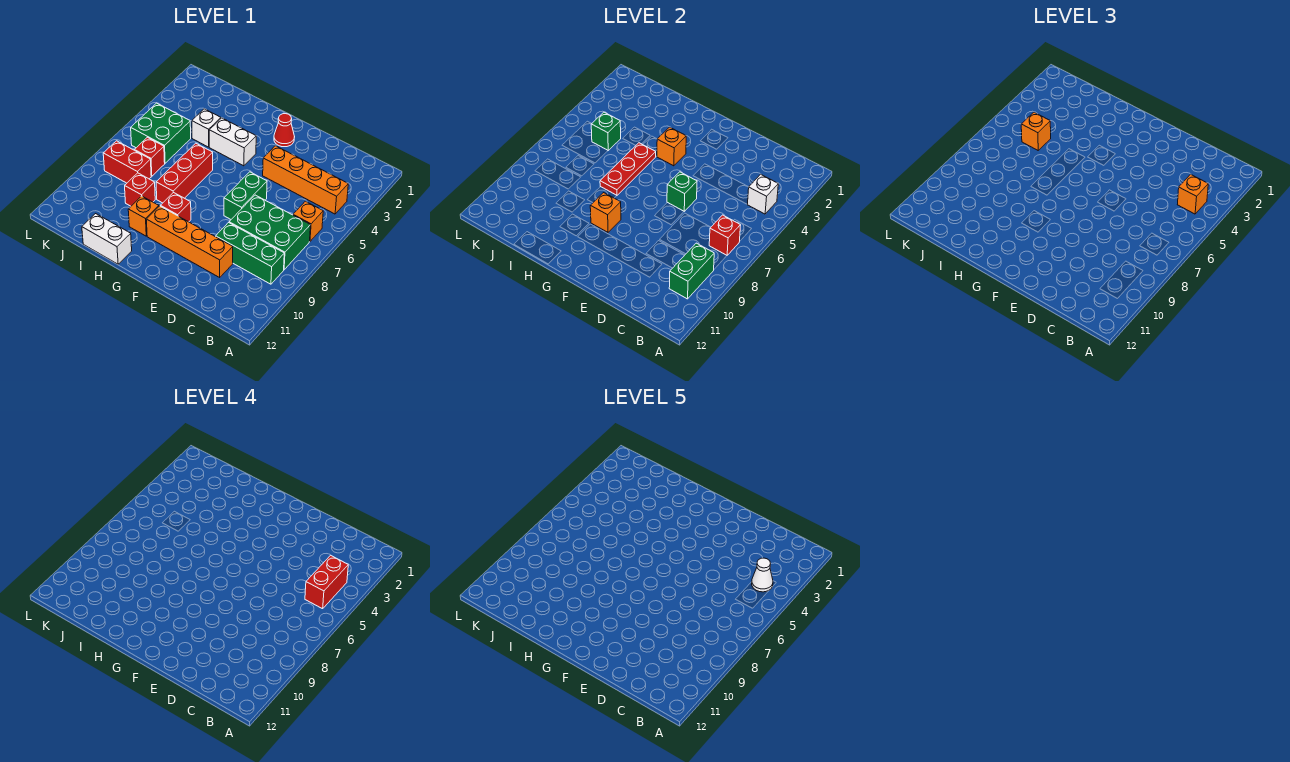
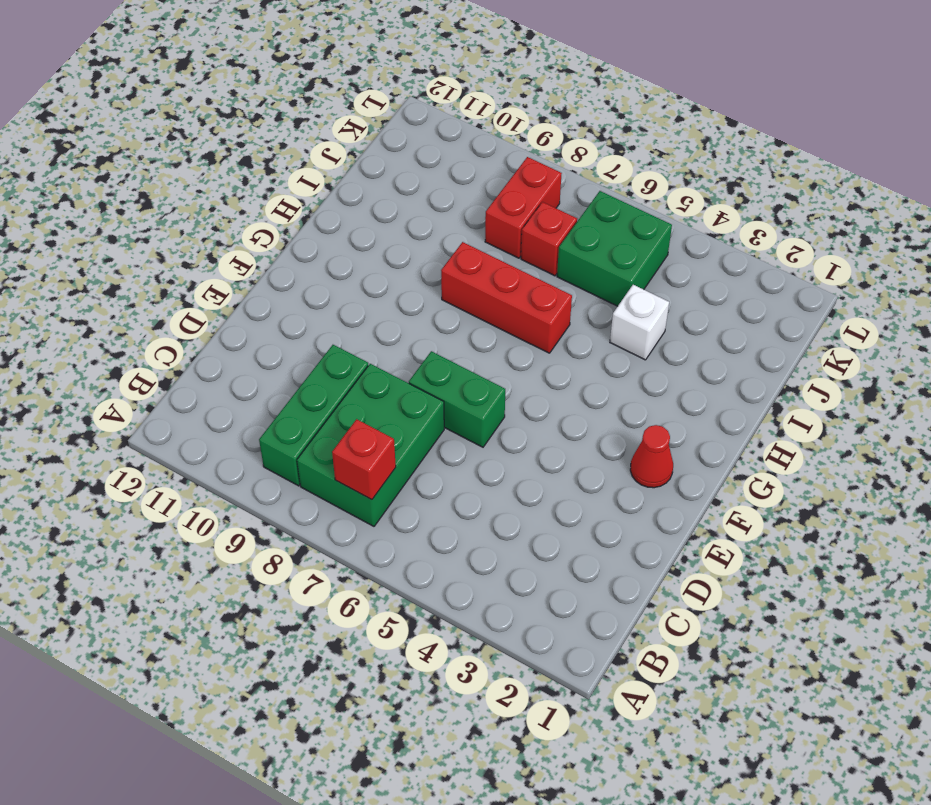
none -> orange 1x4 brick [263,146,348,214]
none -> orange 1x1 brick [293,201,323,241]
none -> orange 1x4 brick [146,206,233,277]

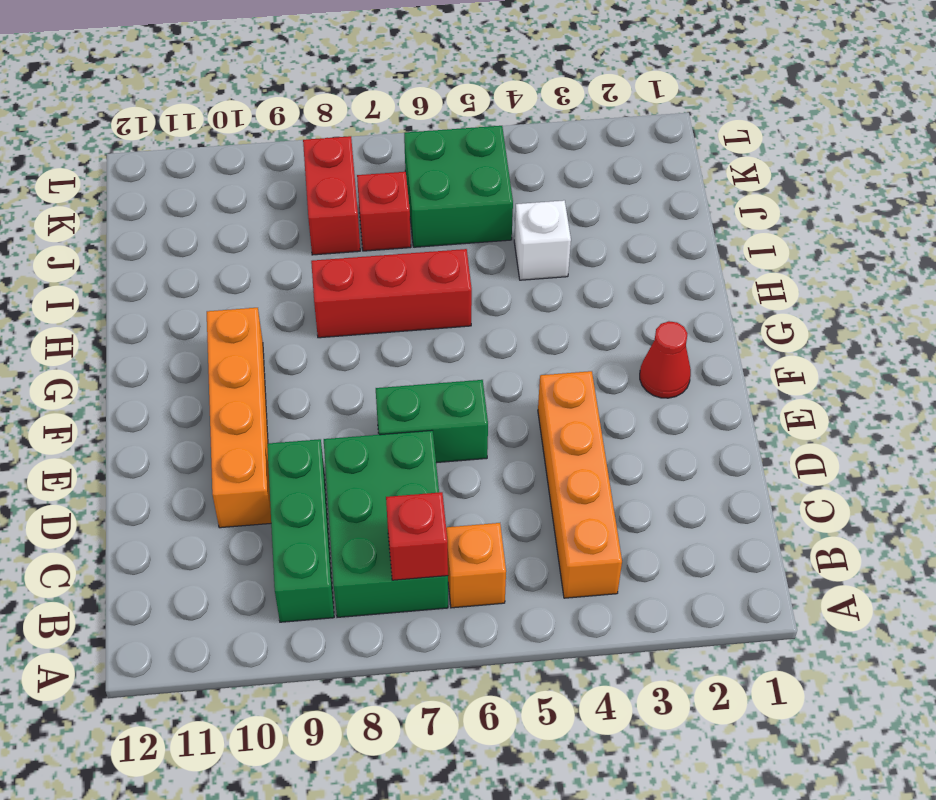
none -> white 1x2 brick [209,118,256,166]
none -> red 1x1 brick [160,192,191,222]
none -> orange 1x1 brick [128,196,159,236]

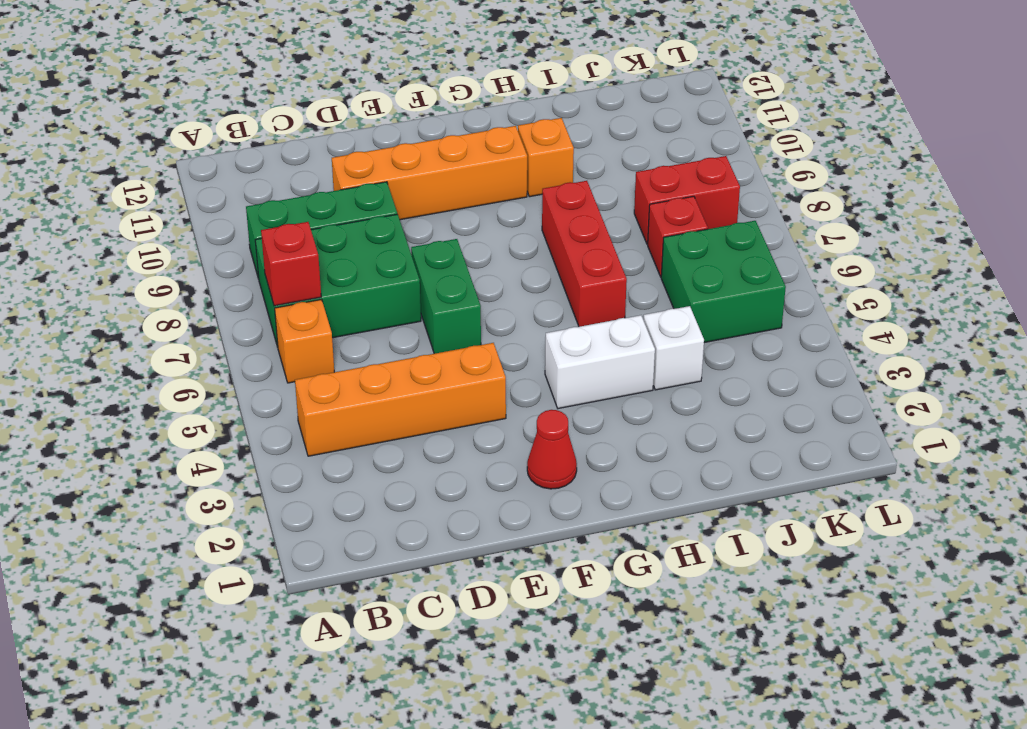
none -> red 1x1 brick [160,192,191,222]
none -> white 1x2 brick [82,214,132,264]
none -> red 1x1 brick [125,173,155,206]

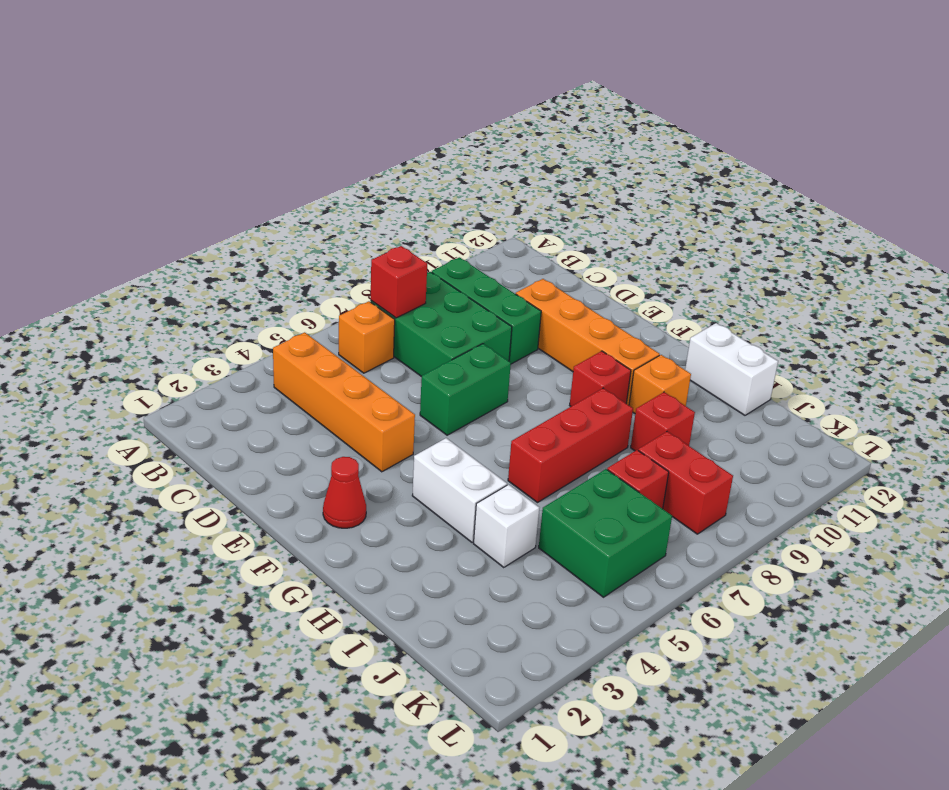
none -> white 1x1 brick [747,174,778,214]
none -> green 1x2 brick [669,243,714,299]
none -> green 1x1 brick [667,172,697,211]

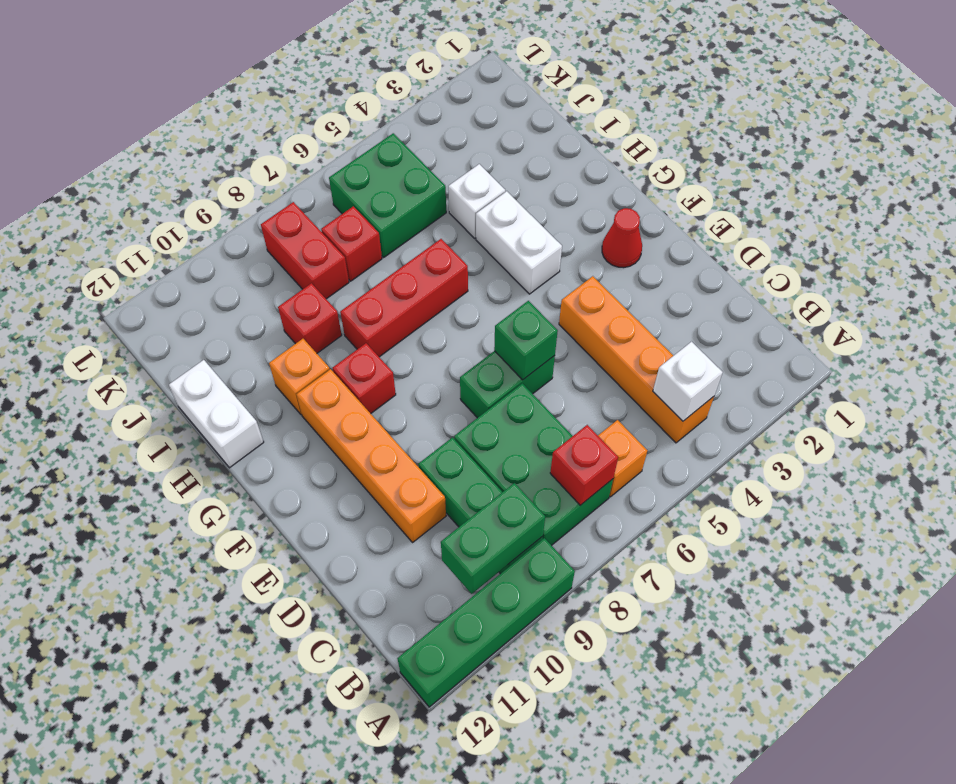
green 1x4 brick [398,538,575,707] -> none
none -> orange 1x1 brick [657,127,686,166]
none -> orange 1x1 brick [590,193,621,232]
none -> red 1x3 plate [600,143,656,195]

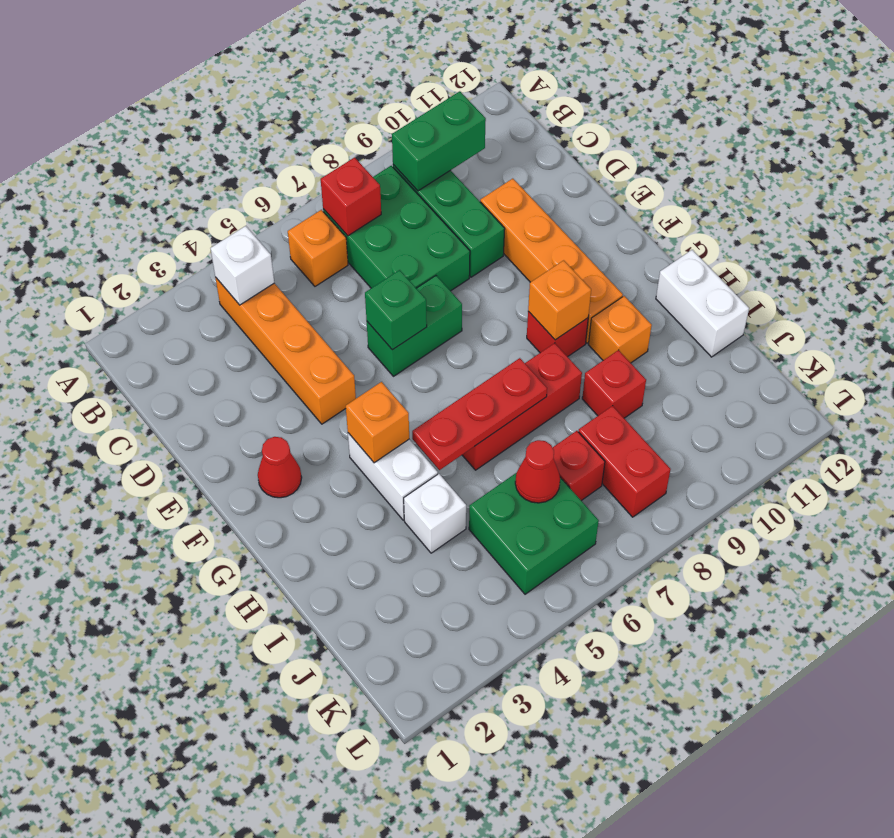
red 1x1 cone [515,440,560,503] -> none
none -> green 1x1 brick [591,112,621,150]
none -> orange 1x1 brick [1177,174,1208,214]
none -> orange 1x1 brick [1021,112,1051,150]

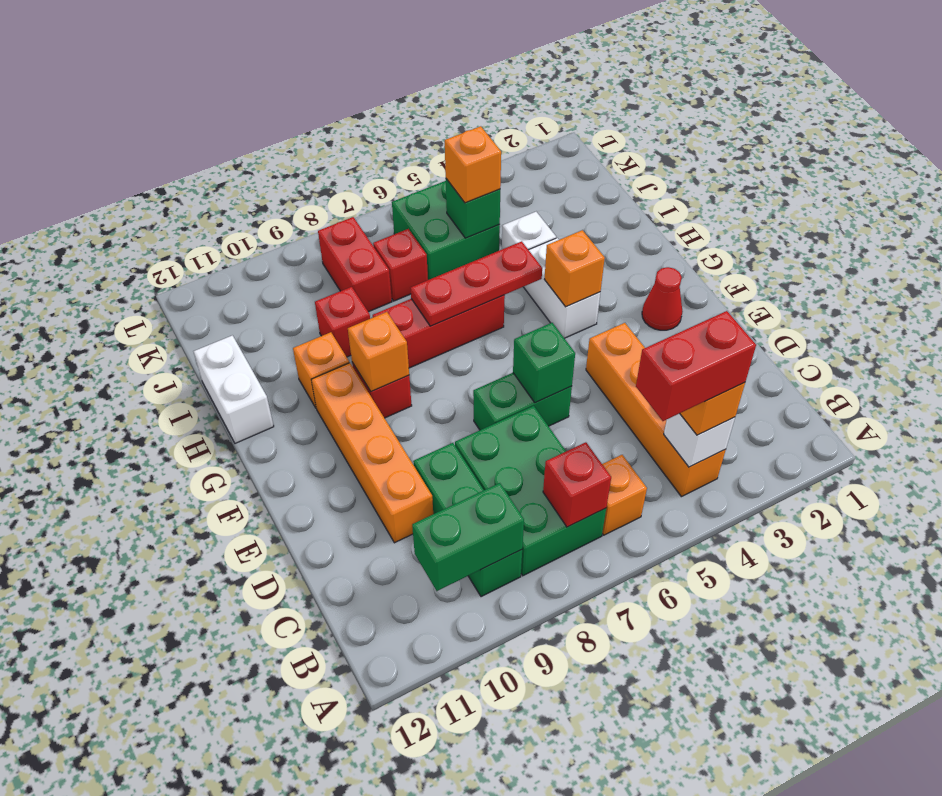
none -> white 1x1 cone [752,558,773,592]

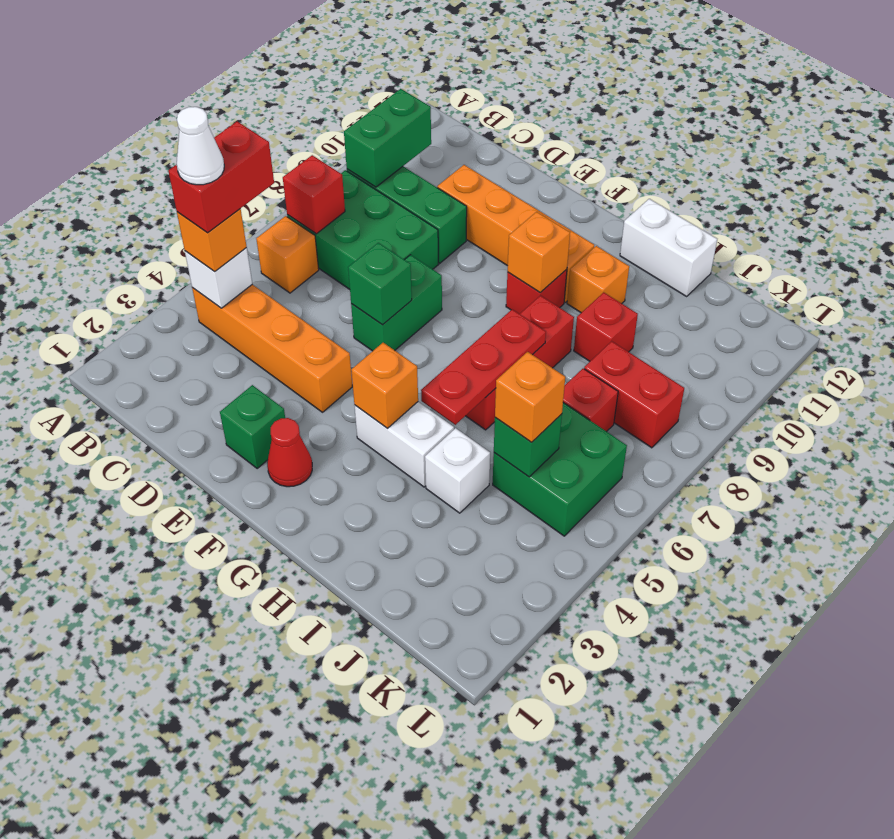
green 1x1 brick [220,385,285,469] -> none

